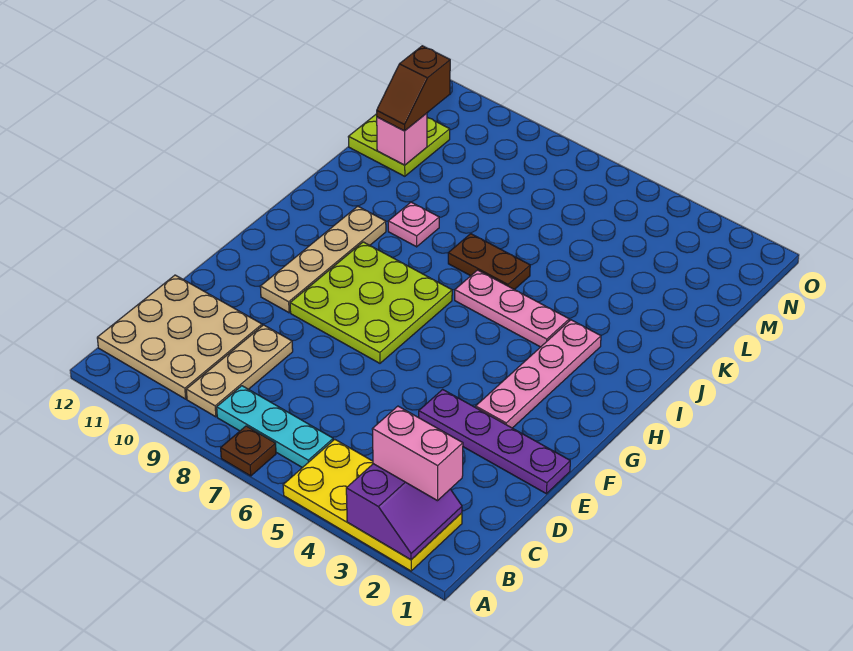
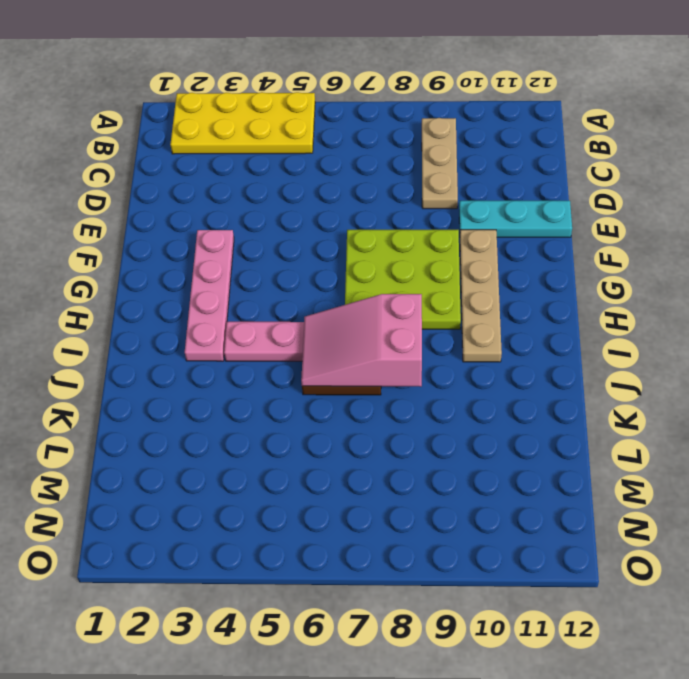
cyan 1x3 plate [459,201,572,237] -> cyan 1x3 plate moved to [217,386,333,468]
pink 2x3 slope [301,294,422,387] -> none
none -> brown 1x1 plate [221,426,276,476]
none -> tan 3x3 plate [97,275,262,399]
none -> purple 1x4 plate [419,389,570,494]

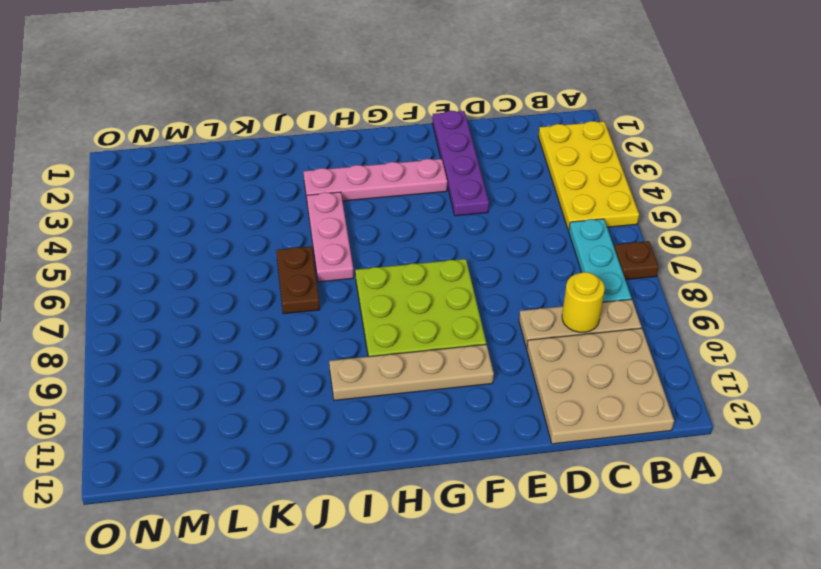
yellow 1x1 round brick [562,272,605,332] -> none
none -> pink 1x1 plate [388,202,439,247]
none -> lime 2x2 plate [348,114,450,176]
none -> purple 2x2 slope [346,464,462,560]

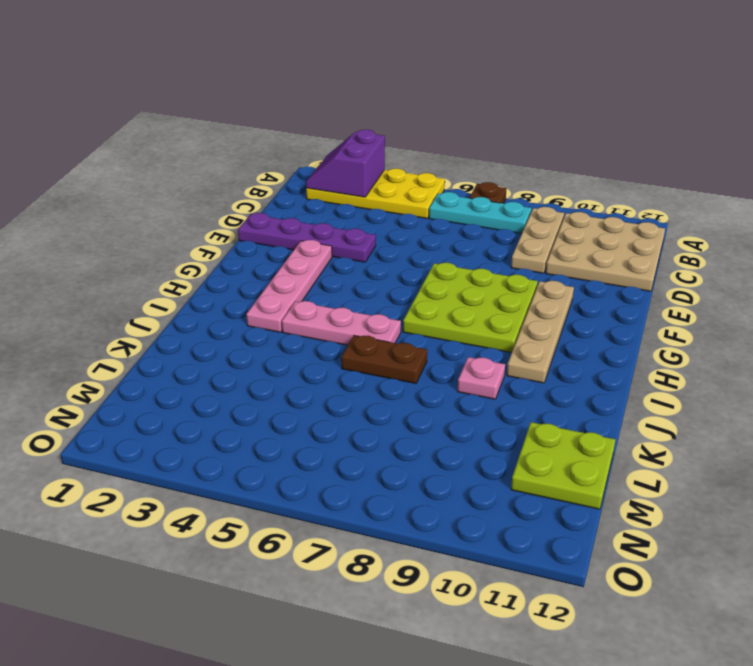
none -> pink 1x1 brick [377,113,427,165]
none -> pink 1x2 brick [372,406,463,501]
none -> brown 1x2 slope [377,46,450,131]

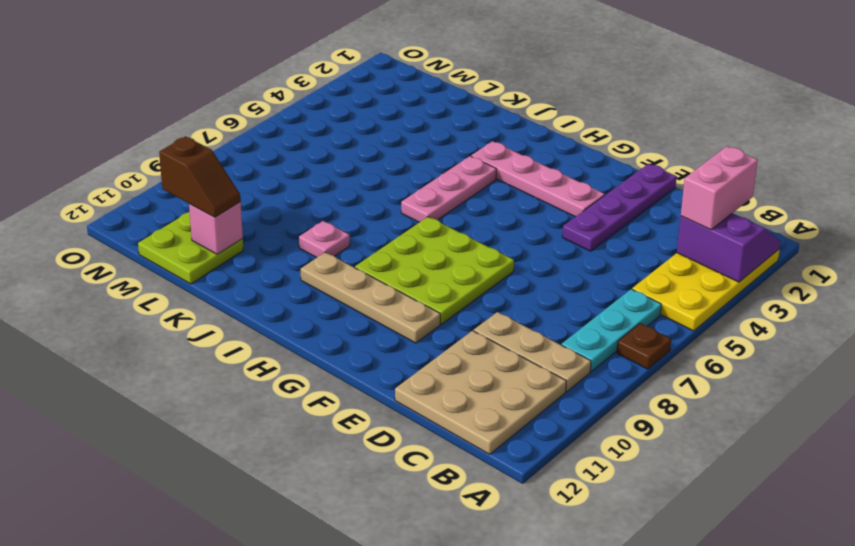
none -> brown 1x2 plate [448,234,530,290]

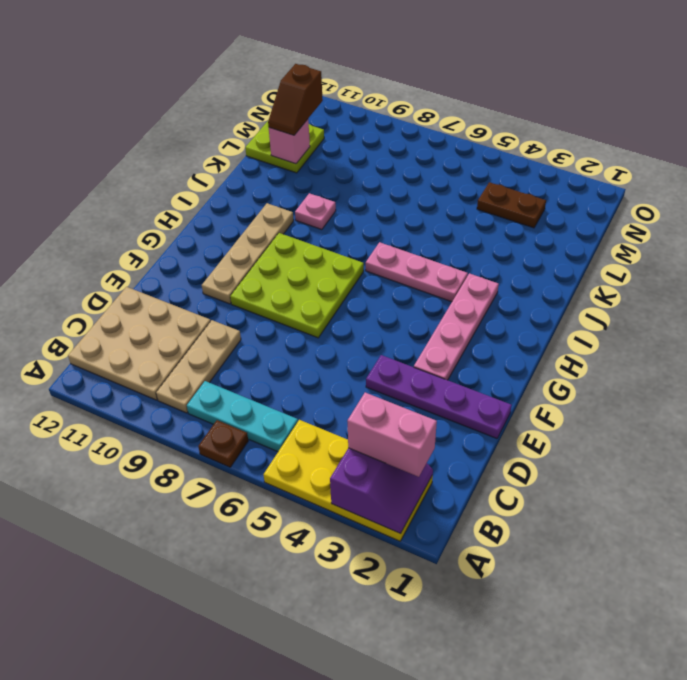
brown 1x2 plate [477,182,546,228] -> brown 1x2 plate moved to [448,234,530,290]

